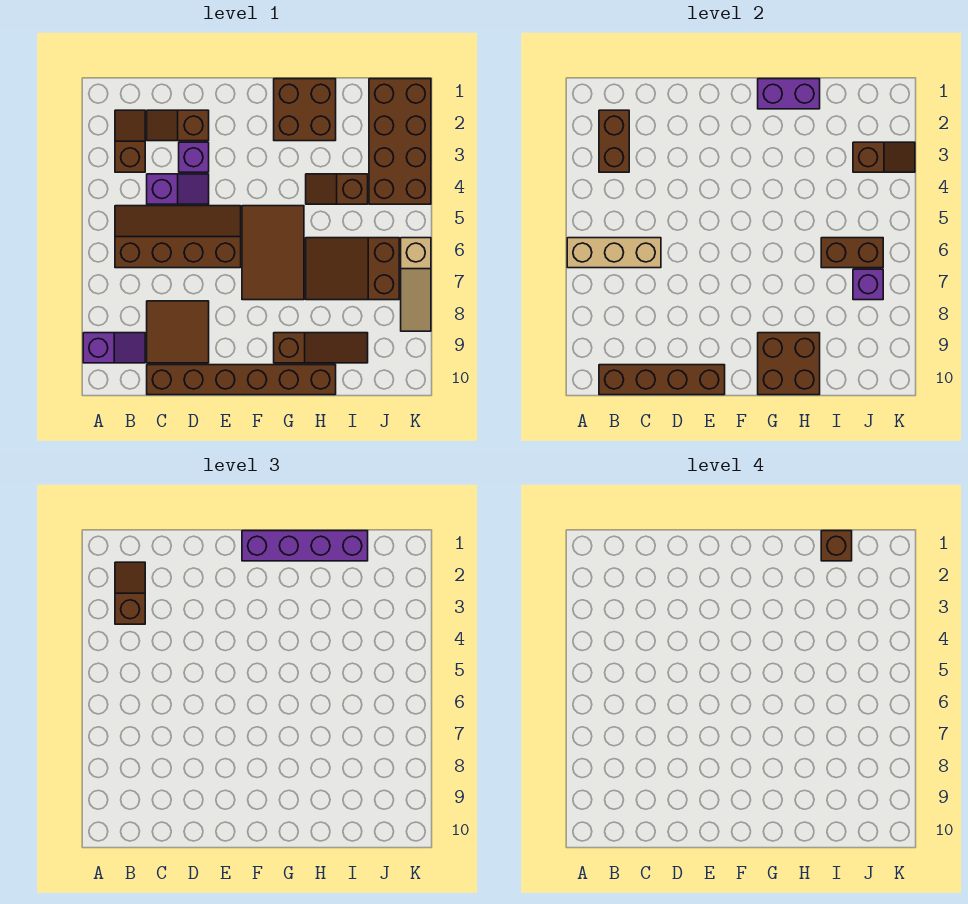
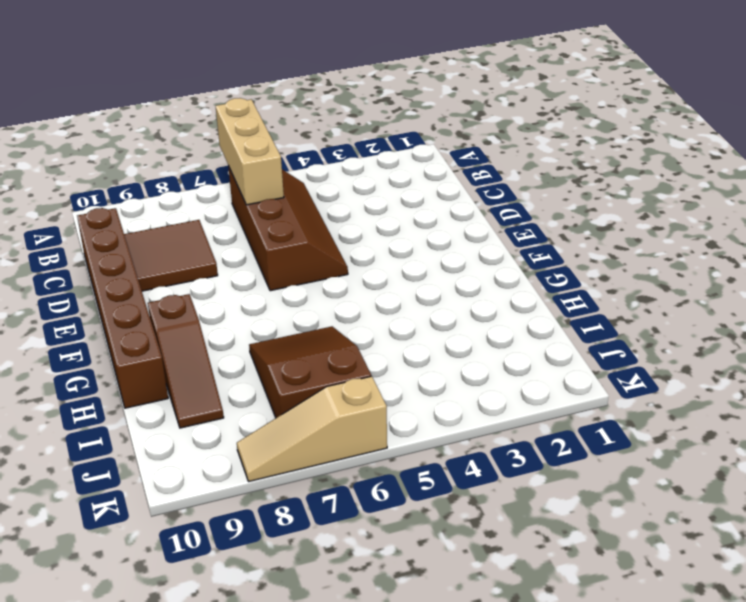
none -> purple 1x2 slope [83,333,145,363]
none -> brown 1x2 slope [115,110,145,172]
none -> brown 1x2 slope [147,110,209,141]

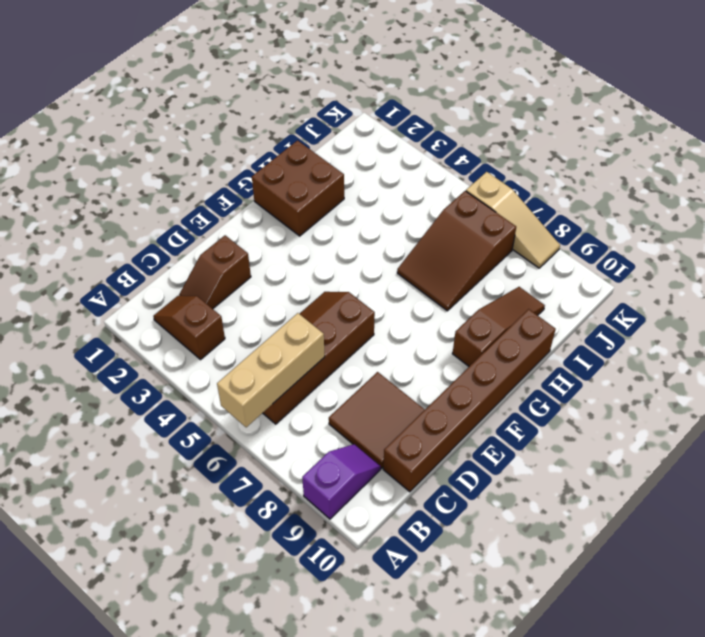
none -> purple 1x2 slope [147,174,209,204]
none -> purple 1x1 brick [179,142,209,172]
none -> brown 2x3 tile [242,206,304,300]

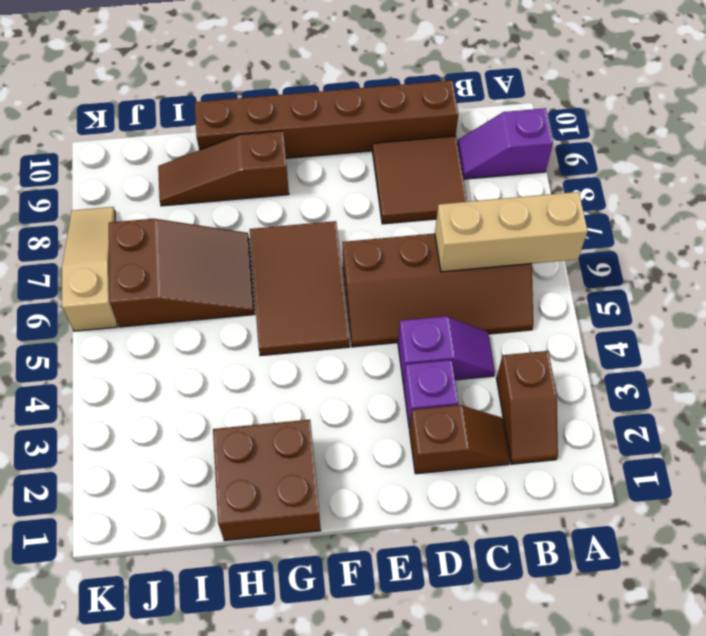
purple 1x2 slope [398,316,495,385] -> purple 1x2 slope turned to [147,174,209,204]
none -> brown 1x2 slope [306,174,368,204]
none -> brown 2x4 brick [369,79,431,204]
none -> brown 1x2 brick [599,110,629,172]

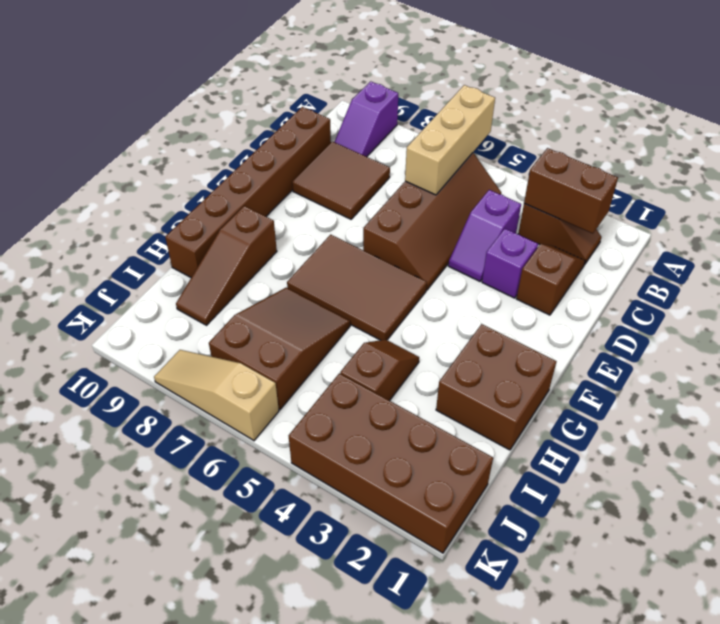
none -> brown 1x4 brick [599,365,725,395]
none -> purple 1x2 brick [758,79,820,109]
none -> brown 2x2 brick [758,333,820,395]

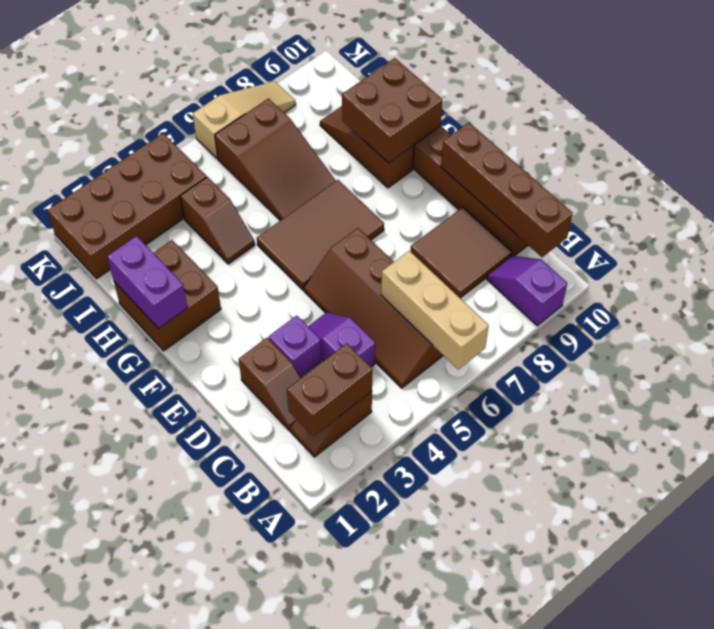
none -> brown 1x2 brick [821,238,883,268]
none -> brown 1x2 slope [853,142,915,172]
none -> purple 1x1 brick [853,269,883,300]

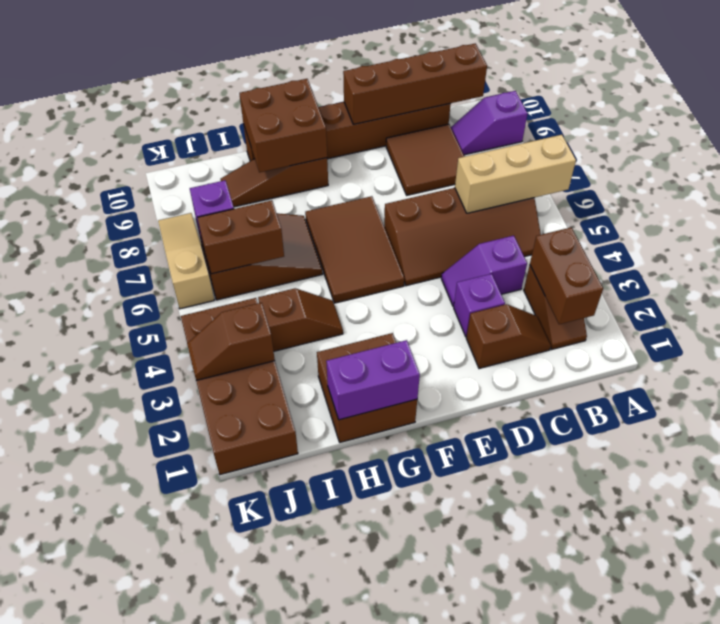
none -> brown 1x2 slope [115,562,145,624]
none -> purple 1x4 brick [242,531,368,561]
none -> brown 1x1 brick [821,531,852,561]

